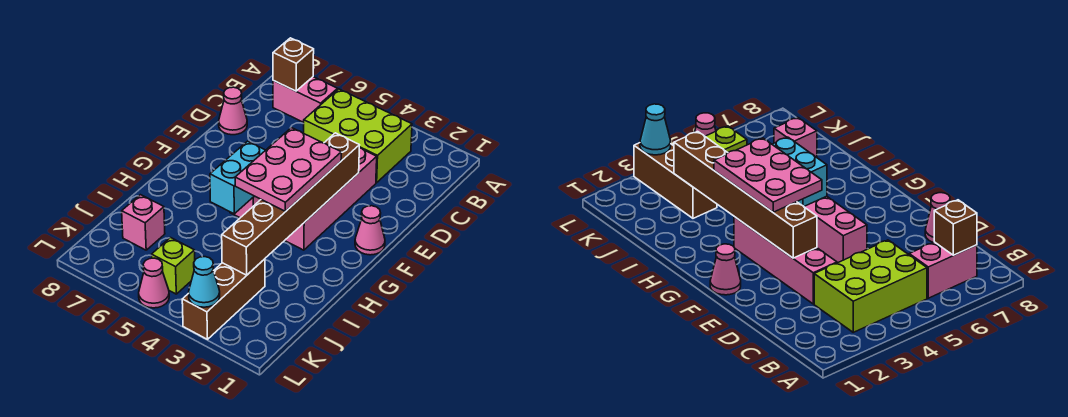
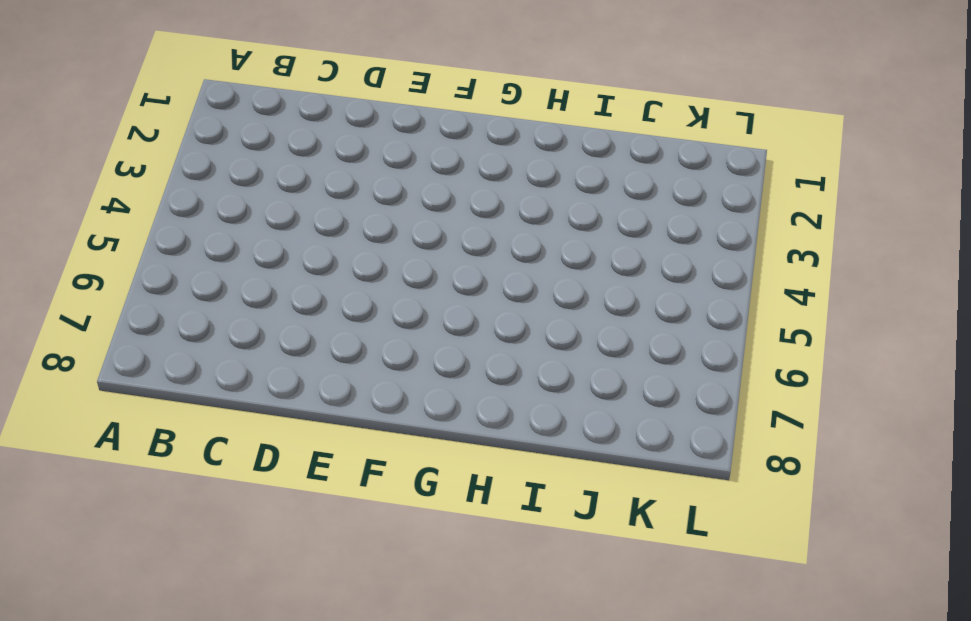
none -> lime 2x3 brick [304,89,412,183]
none -> pink 1x2 brick [273,77,338,122]
none -> pink 1x4 brick [285,148,377,250]

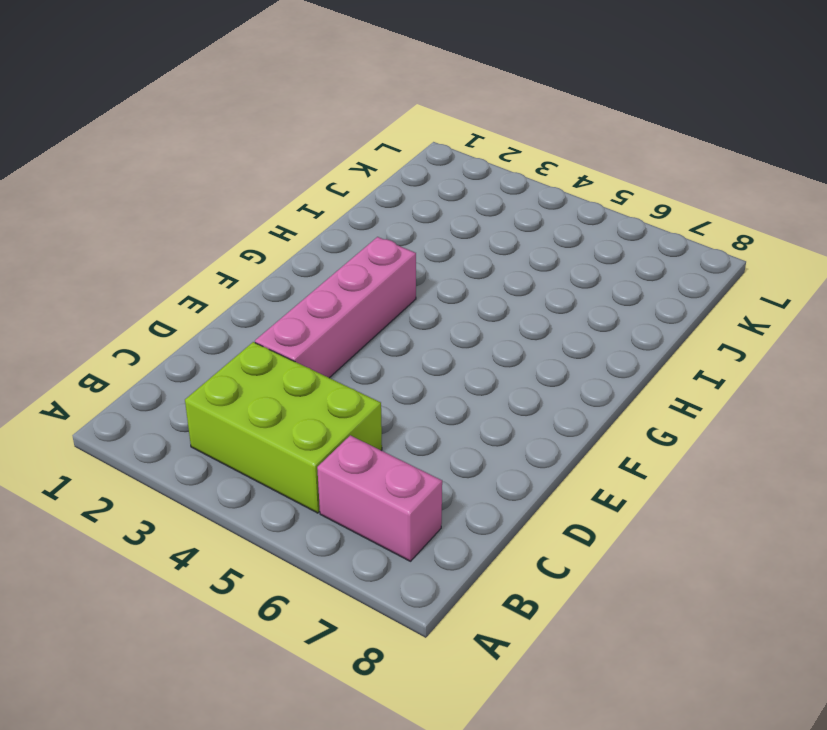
none -> pink 1x1 cone [219,87,247,135]
none -> pink 1x3 brick [804,196,867,263]
none -> pink 1x1 cone [355,206,385,255]

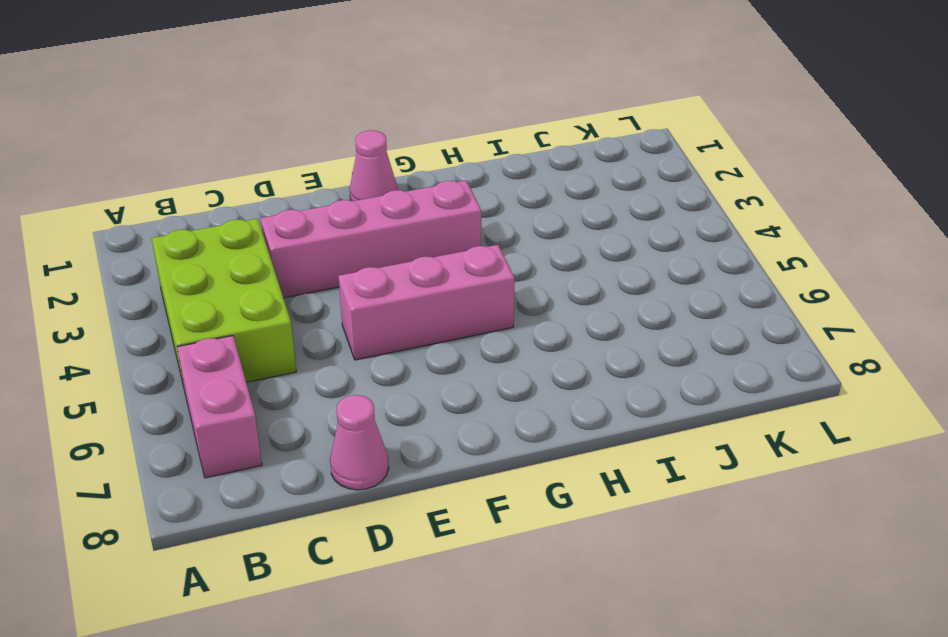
none -> brown 1x3 brick [182,259,265,339]
none -> pink 1x1 brick [122,195,165,250]
none -> lime 1x1 brick [152,238,195,294]

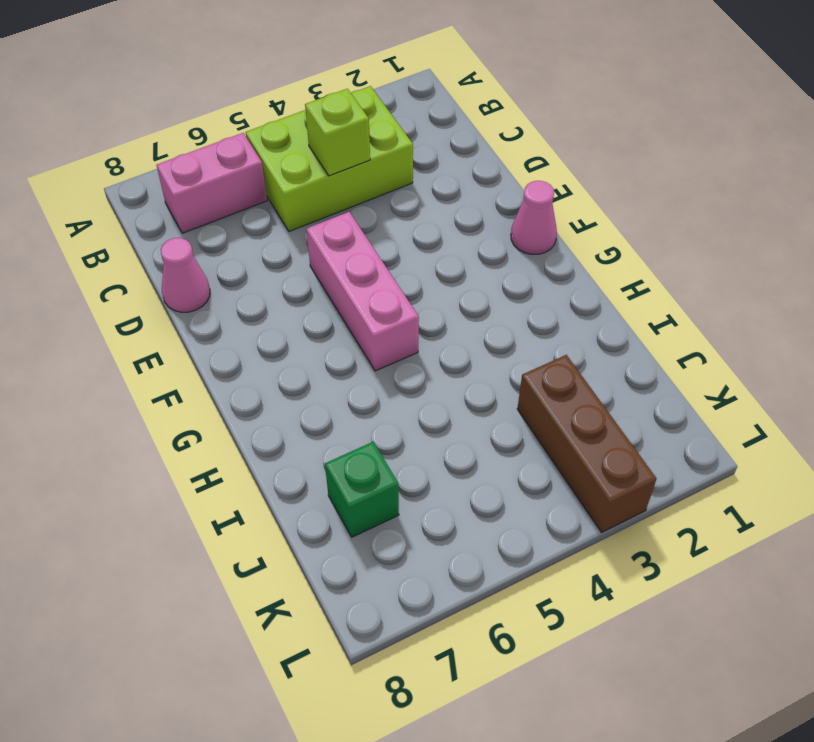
lime 1x1 brick [305,89,370,176] -> lime 1x1 brick moved to [152,238,195,294]
green 1x1 brick [325,442,399,537] -> pink 1x1 brick [122,195,165,250]
none -> pink 1x4 brick [285,148,377,250]
none -> pink 1x1 cone [139,258,169,308]
none -> brown 1x1 brick [273,38,314,91]

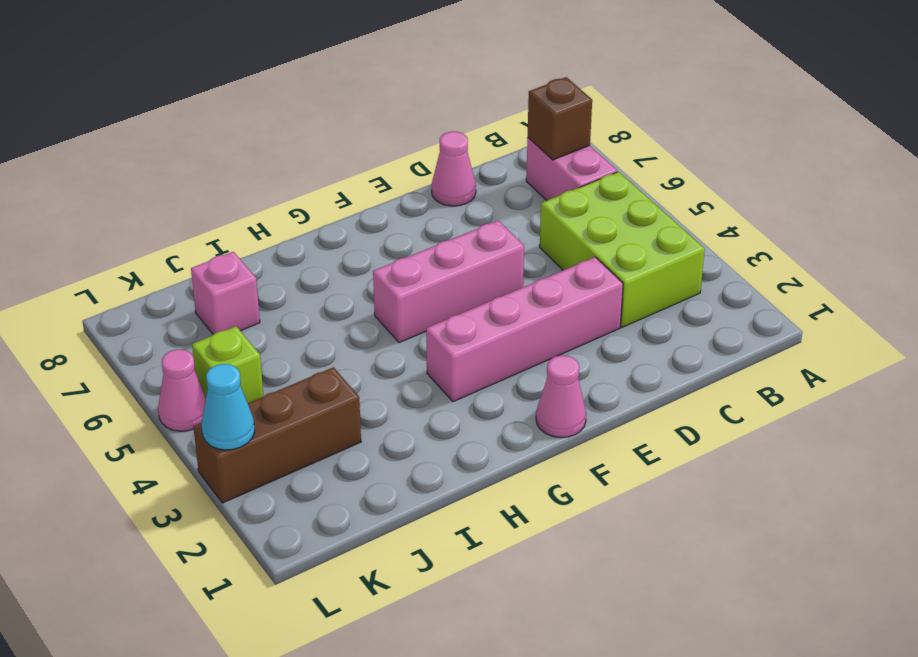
none -> brown 1x6 brick [222,133,359,275]
none -> cyan 1x2 brick [210,141,265,214]
none -> pink 2x3 plate [235,128,341,212]

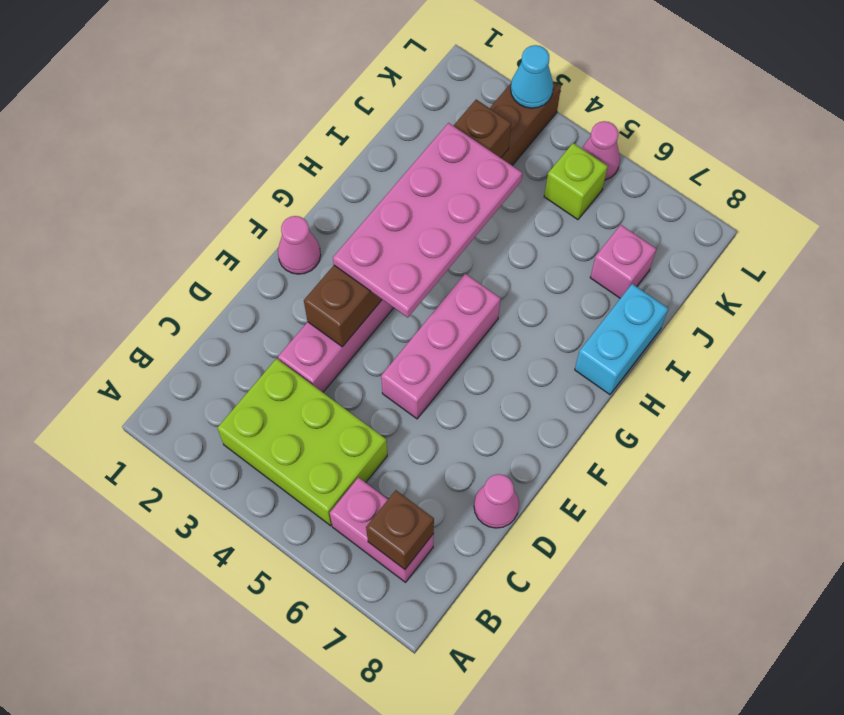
pink 2x4 plate [333,123,522,318] -> pink 2x3 plate [235,128,341,212]
cyan 1x2 brick [575,284,668,395] -> cyan 1x2 brick moved to [210,141,265,214]

